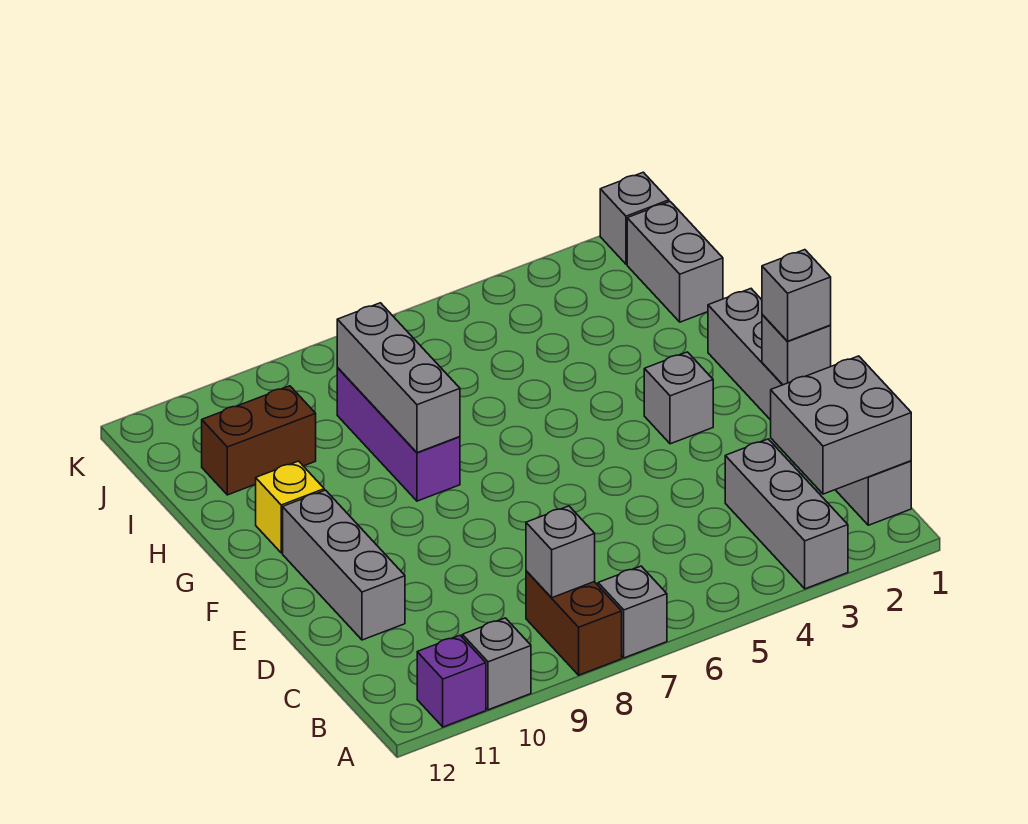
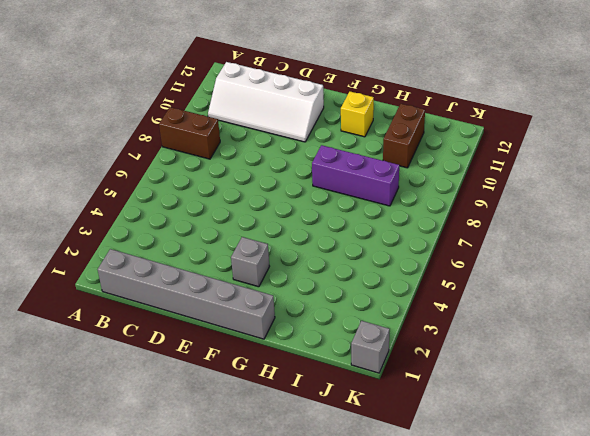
white 2x4 slope [208,62,324,142] -> grey 1x3 brick [283,490,405,640]
none -> grey 1x3 brick [725,439,848,589]
none -> grey 1x1 brick [598,566,667,658]
none -> grey 1x1 brick [462,618,531,710]

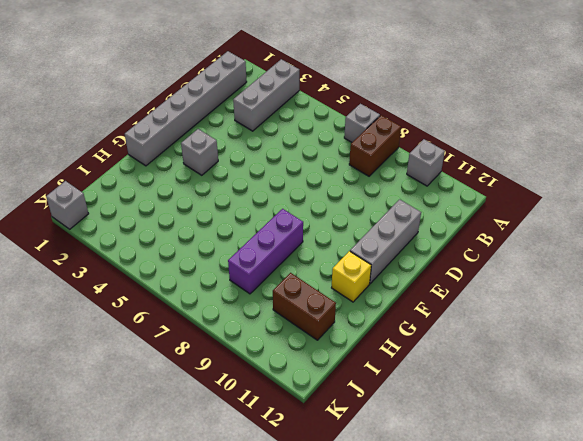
none -> purple 1x1 brick [417,635,486,727]
none -> grey 1x2 brick [627,202,723,322]
none -> grey 2x2 brick [771,356,911,494]

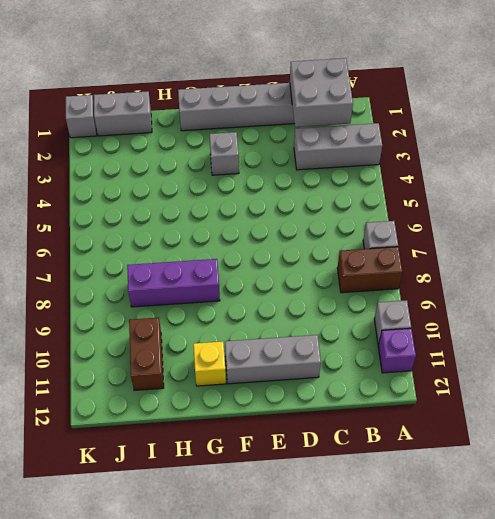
none -> grey 1x1 brick [526,506,595,598]
none -> grey 1x1 brick [762,315,831,385]
none -> grey 1x3 brick [337,303,460,453]

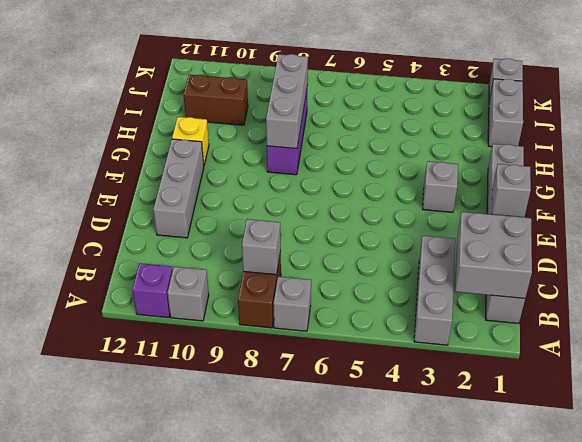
none -> grey 1x1 brick [762,250,831,341]

